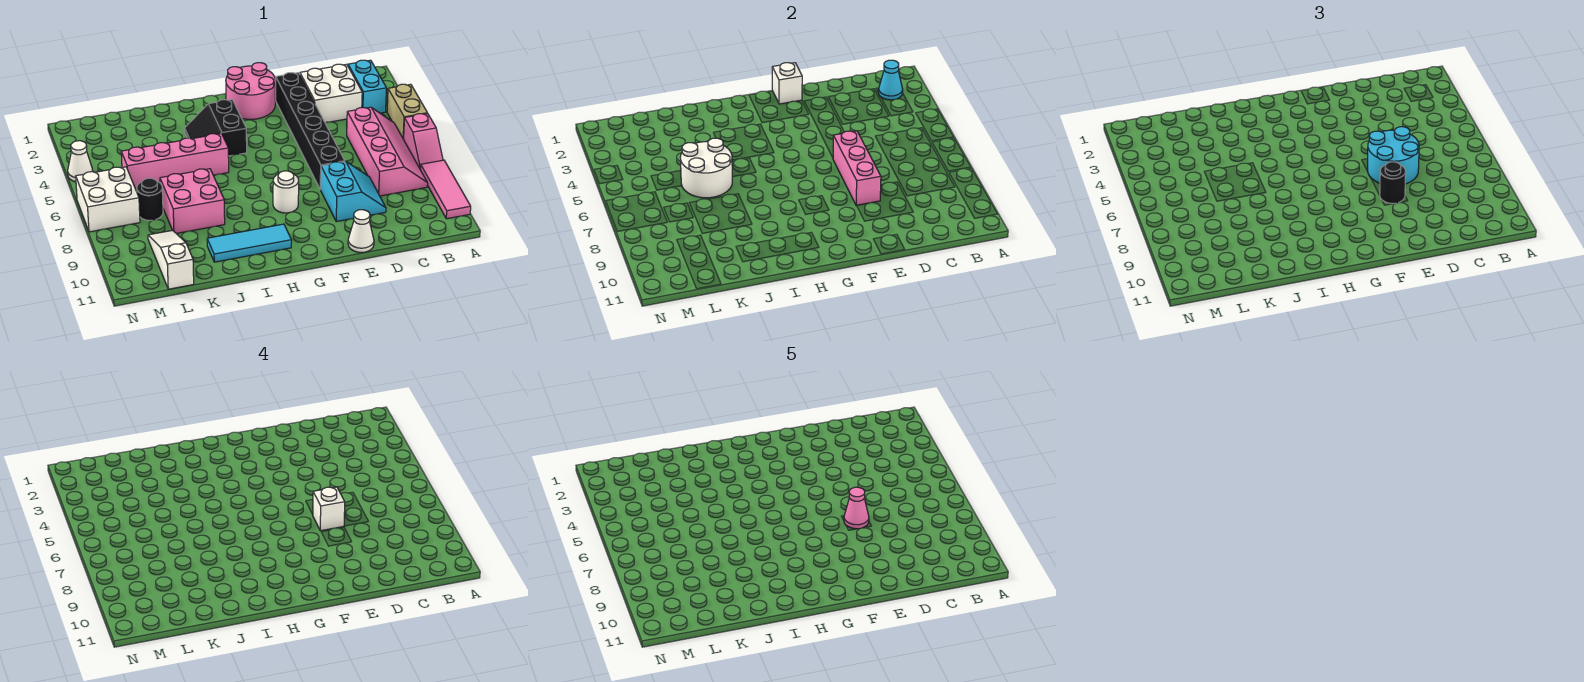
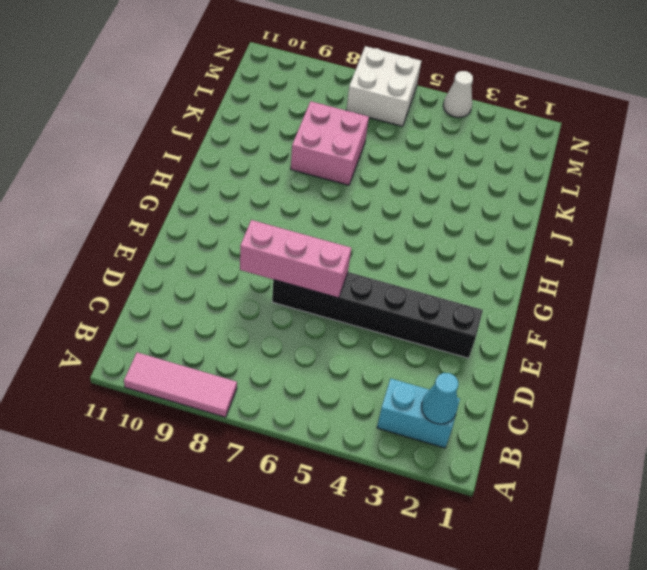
none -> tan 1x2 brick [387,84,427,139]
none -> pink 1x2 slope [404,113,443,169]
none -> pink 2x4 slope [347,107,428,196]

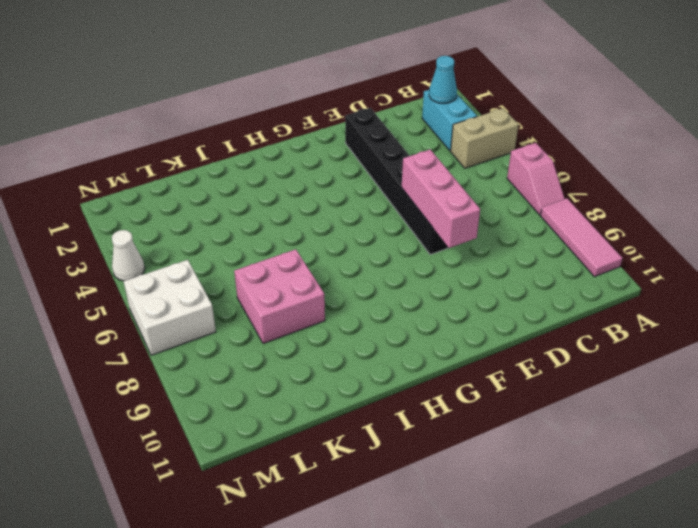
tan 1x2 brick [451,108,518,168] -> tan 1x2 brick turned to [387,84,427,139]
none -> pink 2x4 slope [347,107,428,196]
none -> white 2x2 brick [300,64,362,123]
none -> cyan 2x2 slope [320,161,386,222]

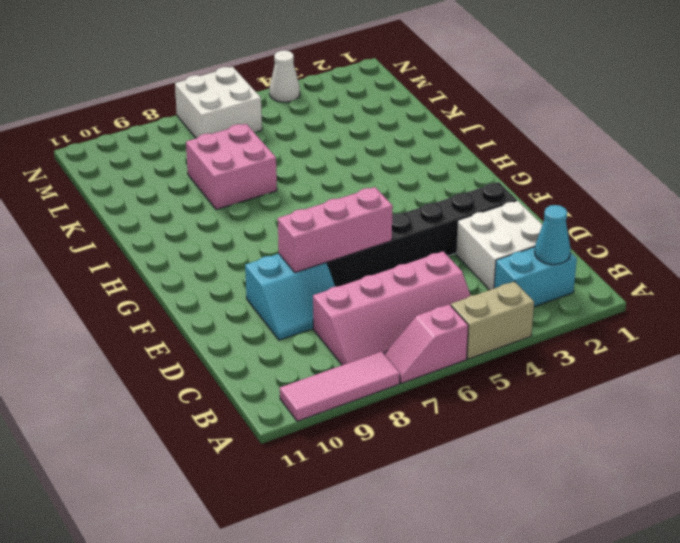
none -> white 1x1 cone [348,210,374,252]
none -> pink 2x2 round brick [226,63,275,119]
none -> white 1x1 round brick [273,171,299,213]

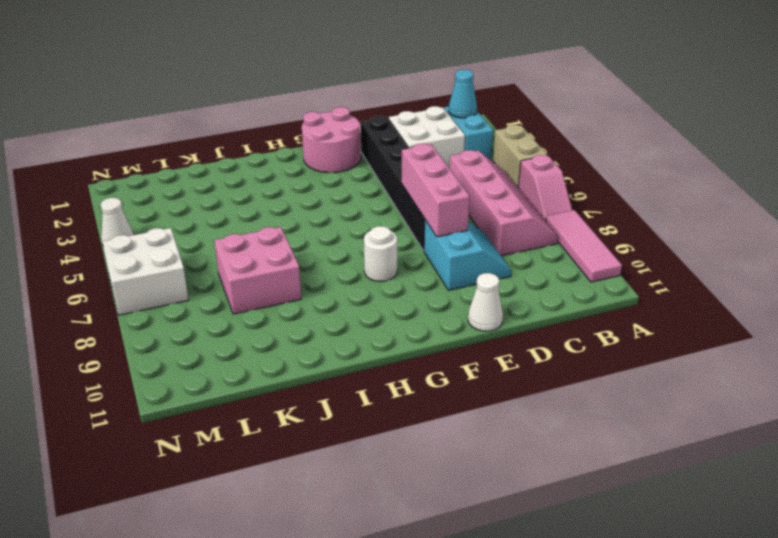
none -> black 2x2 slope [185,100,247,156]
none -> cyan 1x3 tile [207,224,292,262]
none -> pink 1x4 brick [121,133,229,189]

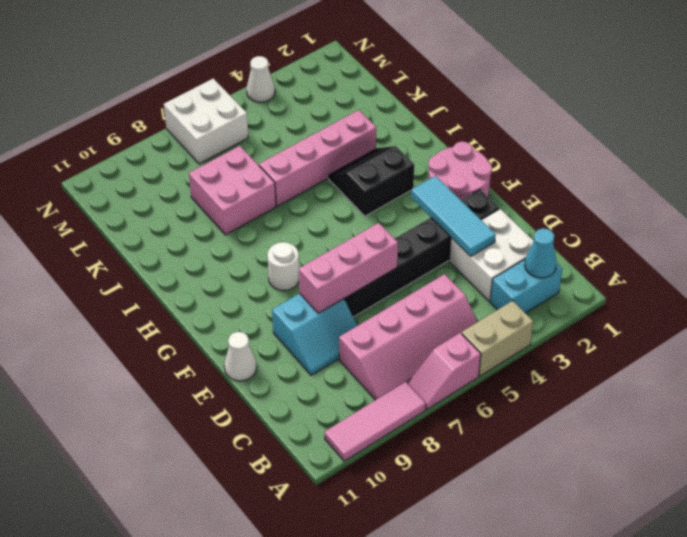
cyan 1x3 tile [411,176,496,256] -> cyan 1x3 tile moved to [207,224,292,262]
pink 1x4 brick [259,110,376,206] -> pink 1x4 brick turned to [121,133,229,189]
none -> black 1x1 round brick [137,178,163,220]
none -> white 1x3 slope [148,230,194,289]
none -> white 1x1 brick [772,63,802,104]

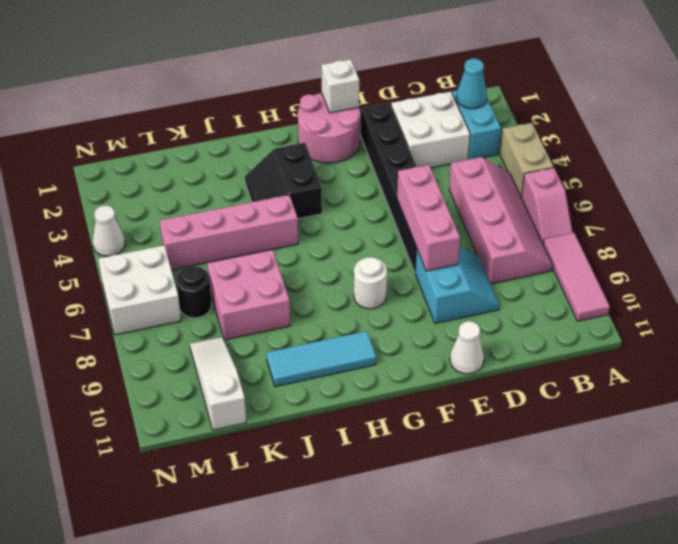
none -> white 2x2 round brick [680,138,733,198]
none -> cyan 2x2 round brick [1368,127,1419,184]
none -> black 1x1 round brick [1380,162,1406,204]

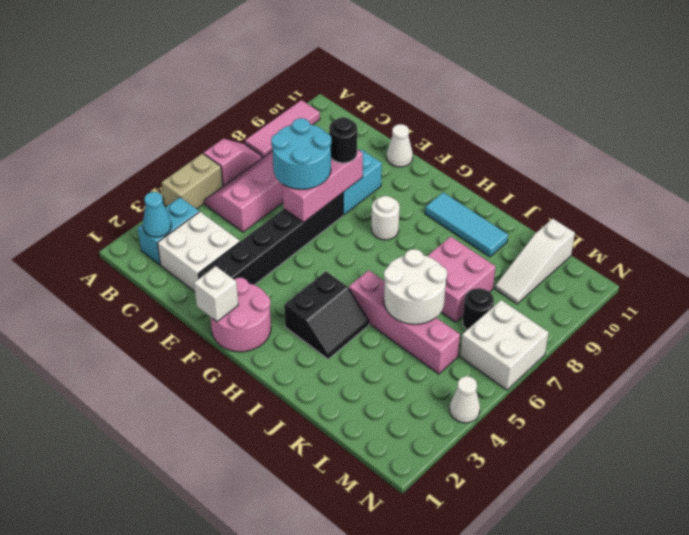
none -> white 1x1 brick [313,487,345,531]
none -> pink 1x1 cone [844,487,869,529]

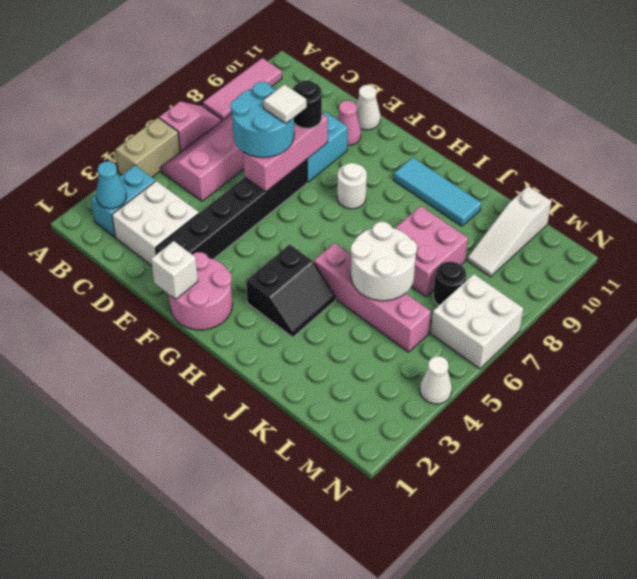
white 1x1 tile [264,84,307,123] -> white 1x1 brick [313,487,345,531]
pink 1x1 cone [337,101,361,146] -> pink 1x1 cone moved to [844,487,869,529]

